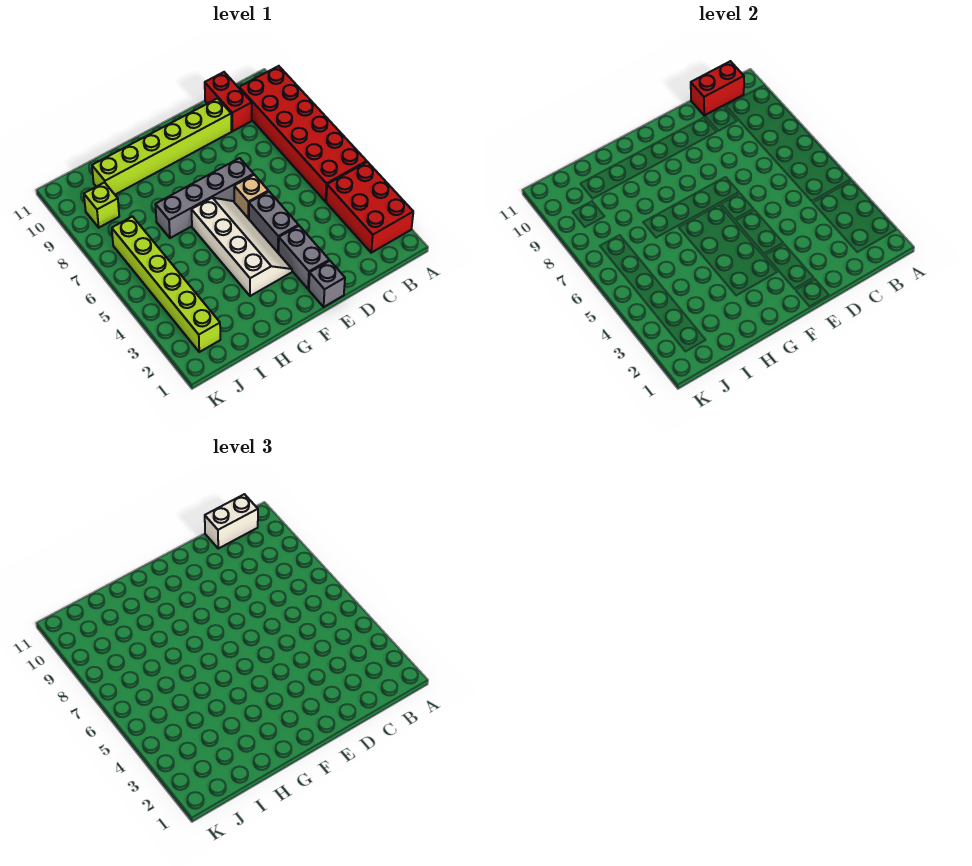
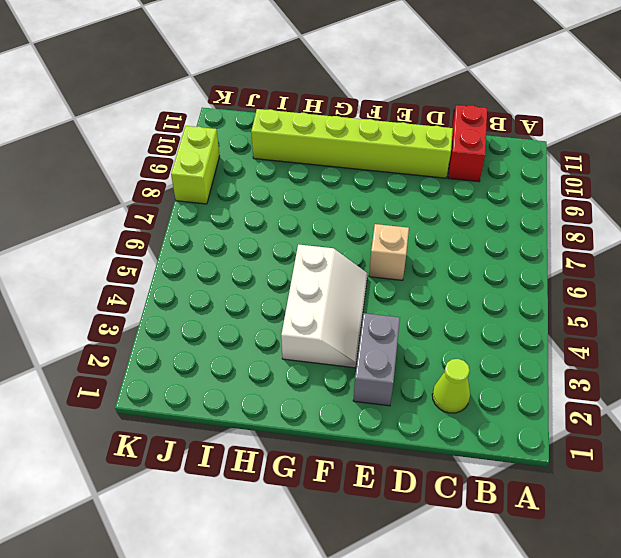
lime 1x1 cone [432,359,470,413] -> none
white 2x3 slope [281,244,368,368] -> white 2x4 slope [191,198,292,296]
lime 1x2 brick [171,126,219,204] -> none
none -> red 2x3 brick [326,162,413,253]
none -> red 2x6 brick [239,66,367,202]
none -> grey 1x1 brick [309,261,345,307]

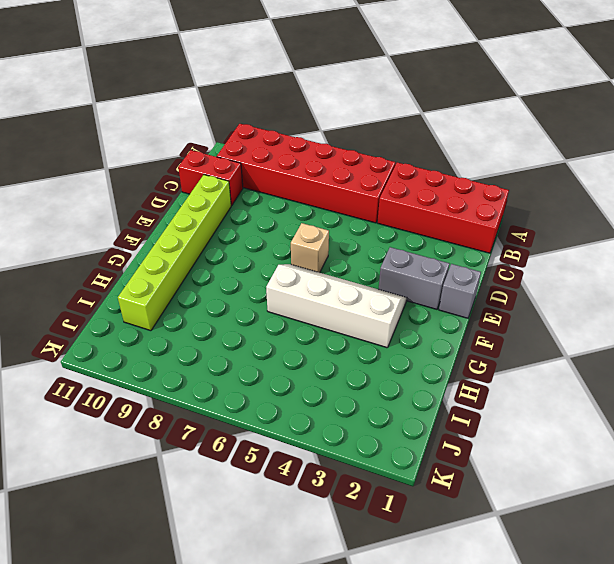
red 2x4 brick [377,162,509,253] -> red 2x3 brick [326,162,413,253]
none -> grey 1x2 brick [249,192,298,253]
none -> grey 1x4 brick [155,158,254,238]
none -> lime 1x6 brick [112,217,220,352]

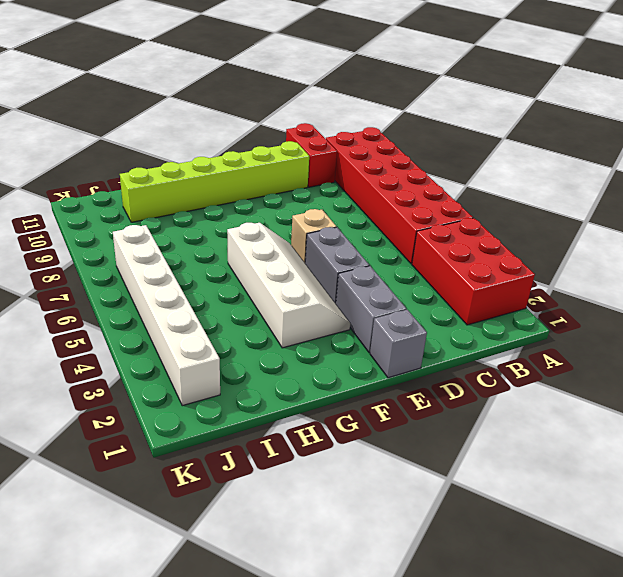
white 1x6 brick [113,225,220,406] -> lime 1x6 brick [112,217,220,352]
none -> grey 1x4 brick [155,158,254,238]
none -> lime 1x1 brick [84,183,119,228]
none -> red 1x2 brick [691,61,744,116]

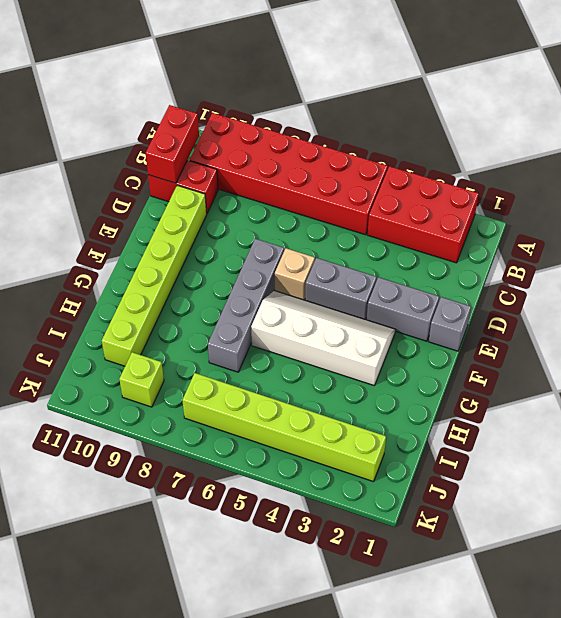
none -> white 1x2 brick [205,494,258,549]

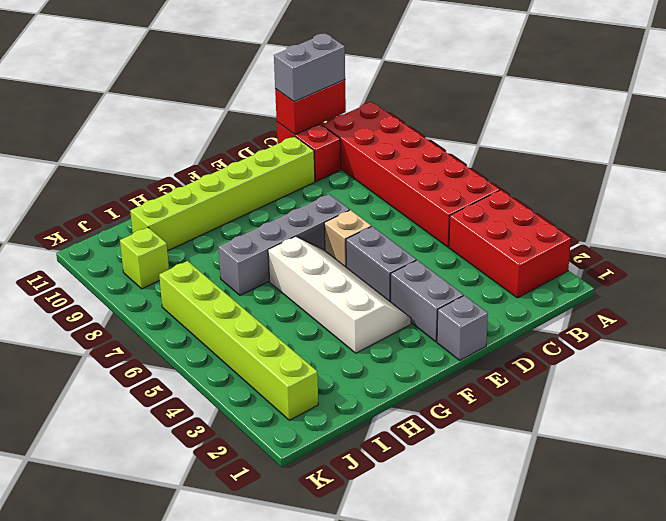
grey 1x2 brick [274,33,345,102] -> white 1x2 brick [205,494,258,549]

